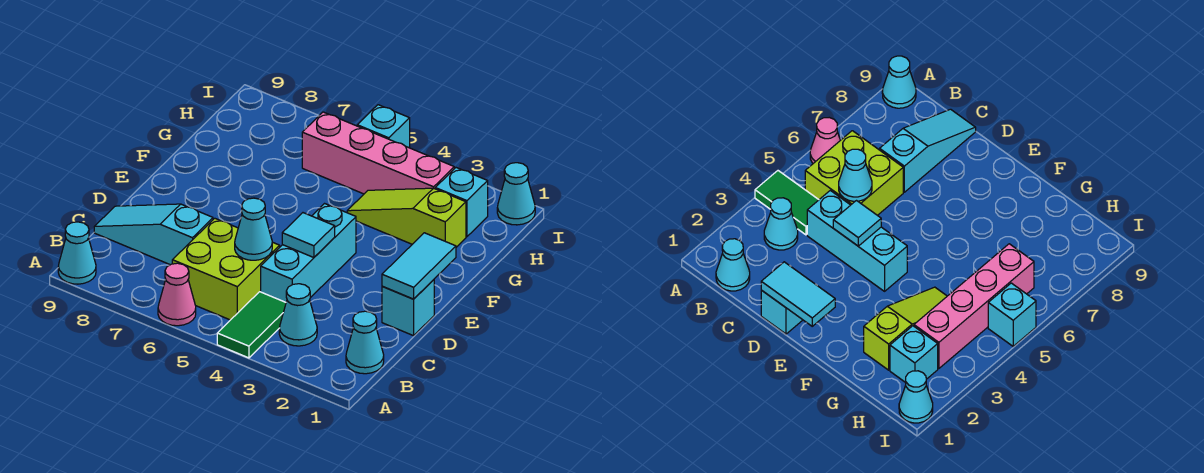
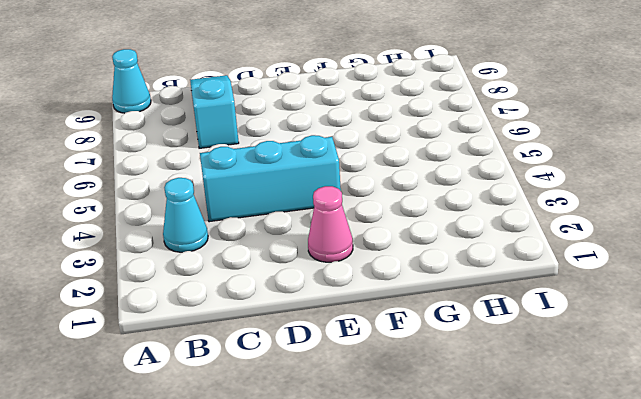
pink 1x1 cone [308,186,353,262] -> pink 1x1 cone moved to [158,263,196,326]
none -> green 1x2 tile [217,292,286,358]
none -> cyan 1x1 cone [346,311,384,374]
none -> lime 2x2 brick [172,218,280,320]

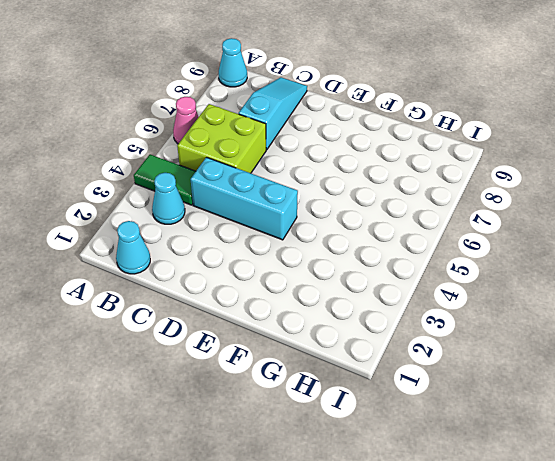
none -> cyan 1x1 brick [382,280,434,336]
none -> lime 1x3 slope [347,188,466,247]
none -> cyan 1x1 brick [435,168,488,237]

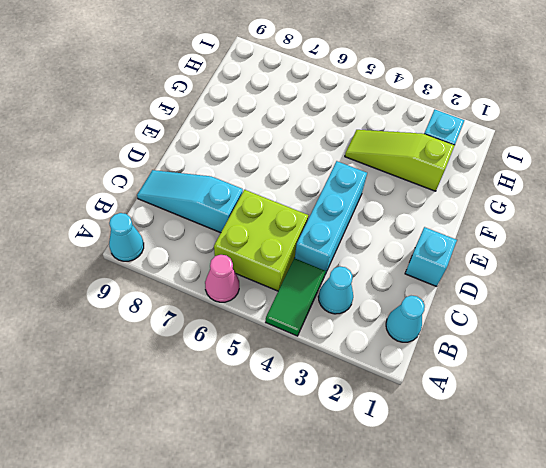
none -> pink 1x4 brick [302,112,454,194]
none -> cyan 1x1 cone [497,163,535,225]
none -> cyan 1x1 brick [357,105,410,148]

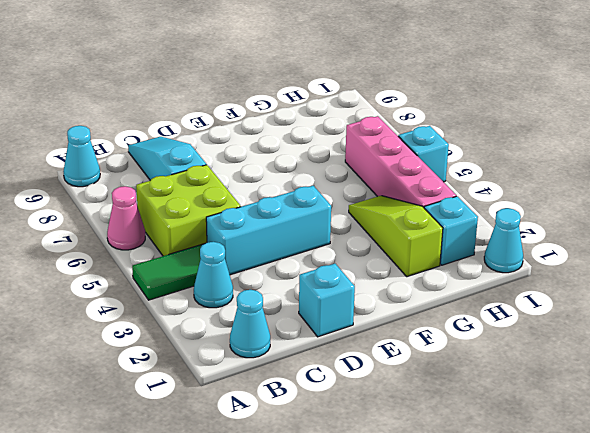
none -> cyan 1x1 cone [235,198,272,260]
none -> cyan 1x2 tile [382,233,456,299]
none -> cyan 1x1 tile [282,213,335,258]

